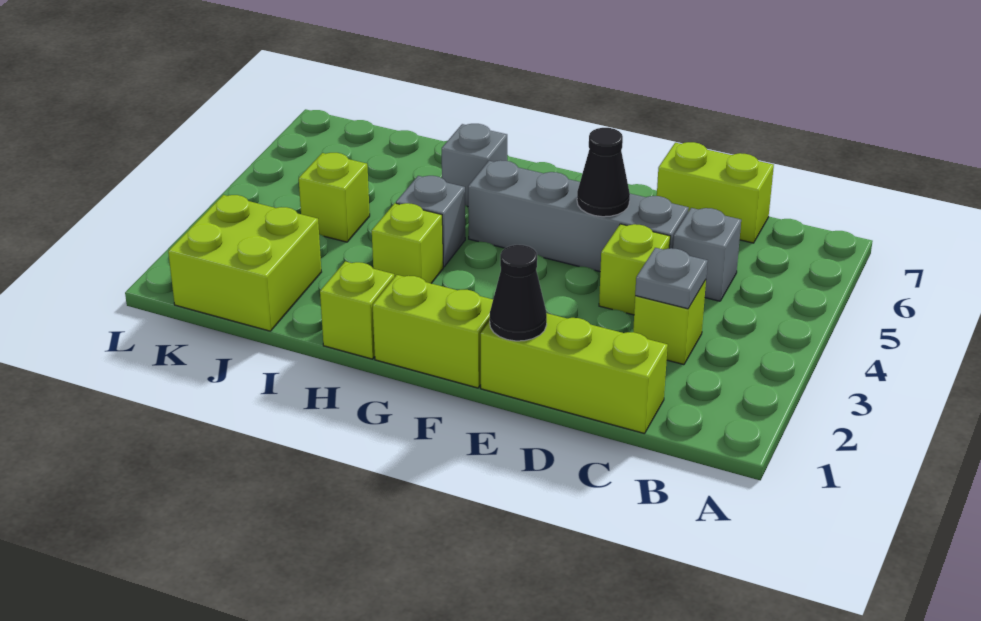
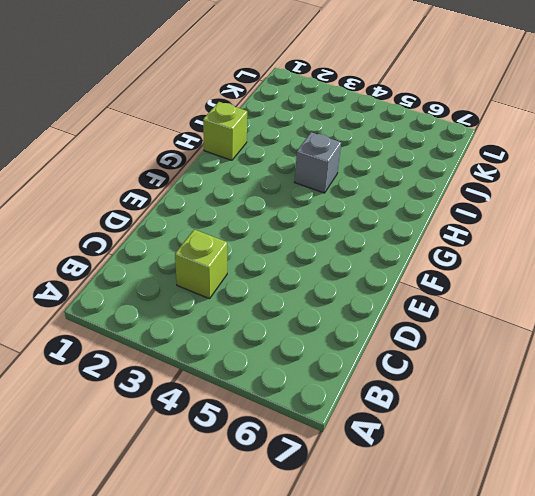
none -> lime 1x3 brick [481,313,668,434]
none -> grey 1x1 brick [673,208,741,301]
none -> lime 1x2 brick [657,142,774,243]

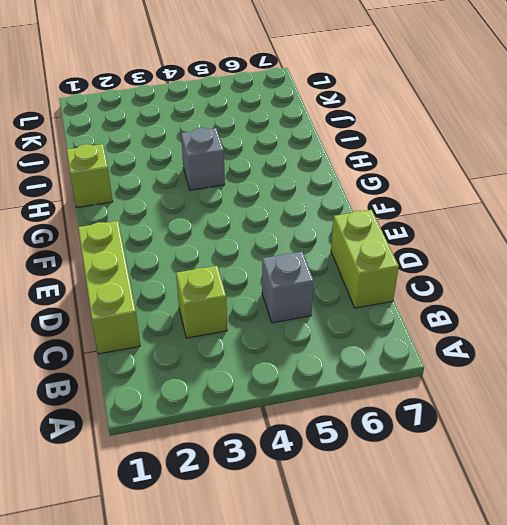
none -> lime 1x1 brick [599,224,670,315]
none -> grey 1x4 brick [468,160,689,272]
none -> lime 1x2 brick [373,275,493,388]

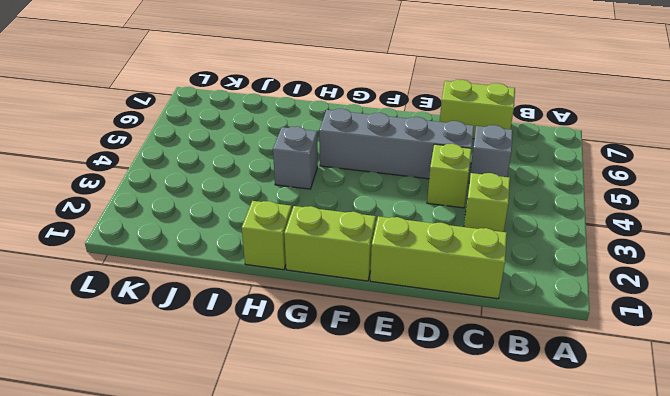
none -> lime 1x1 brick [372,203,443,283]
none -> grey 1x1 brick [442,124,507,206]
none -> lime 2x2 brick [168,195,321,331]

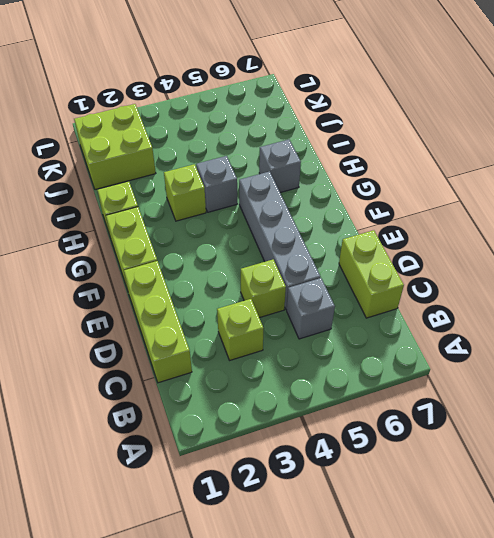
none -> lime 1x1 brick [299,153,370,242]
none -> grey 1x1 plate [635,248,708,309]
none -> black 1x1 cone [490,245,547,341]

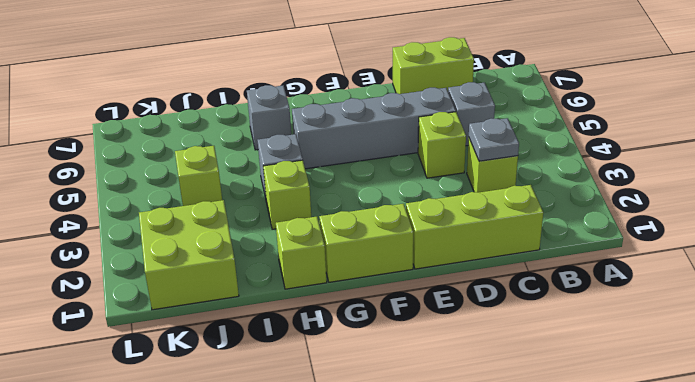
none -> black 1x1 cone [490,245,547,341]
none -> black 1x1 cone [577,128,630,217]

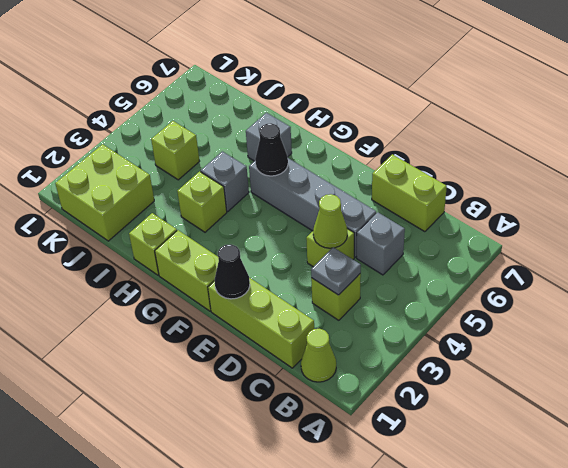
lime 1x1 cone [301,329,336,382] -> none
lime 1x1 cone [313,194,347,248] -> none
black 1x1 cone [255,123,288,176] -> black 1x1 cone moved to [577,128,630,217]

